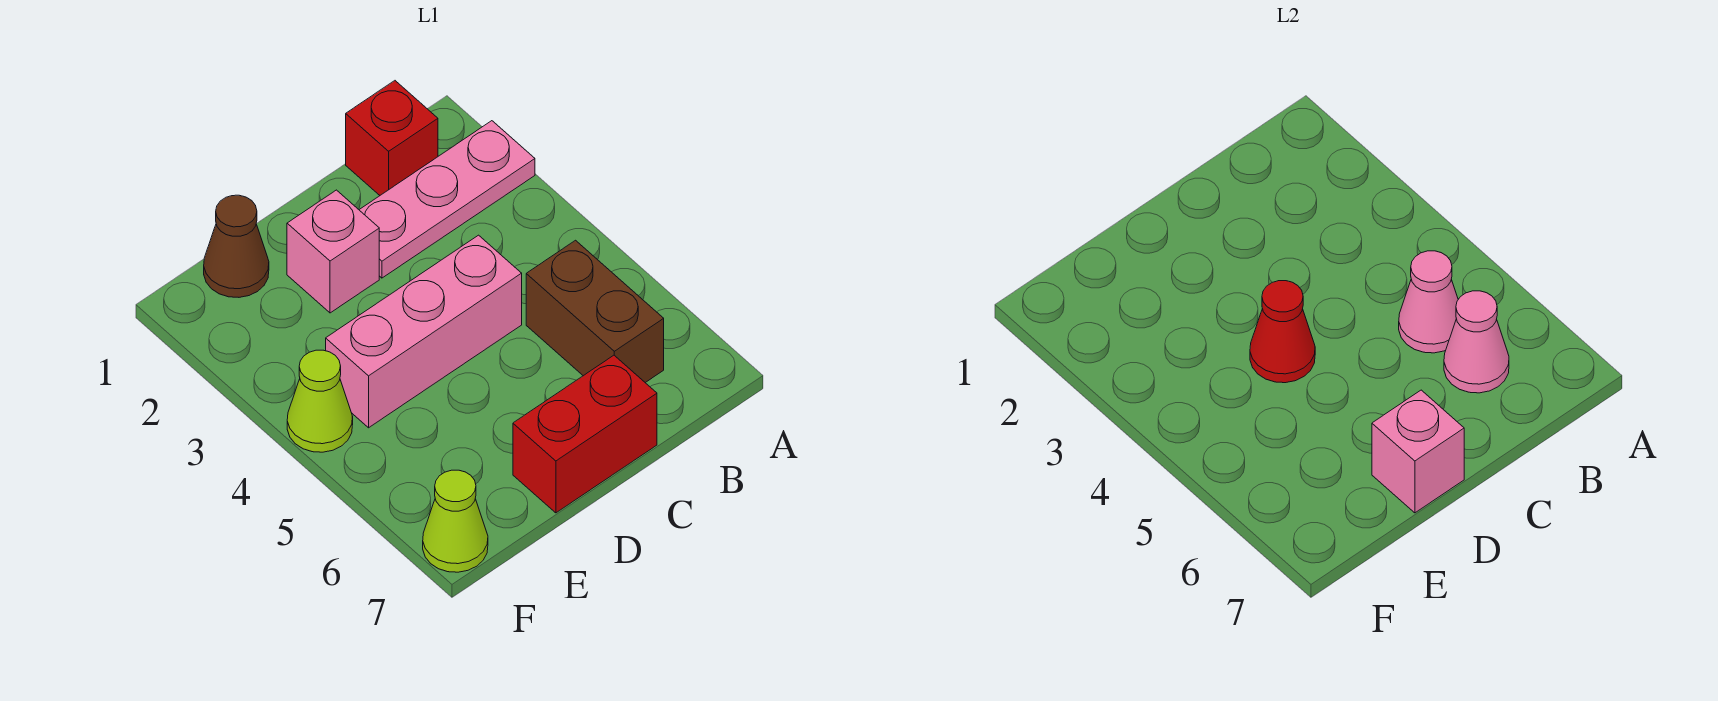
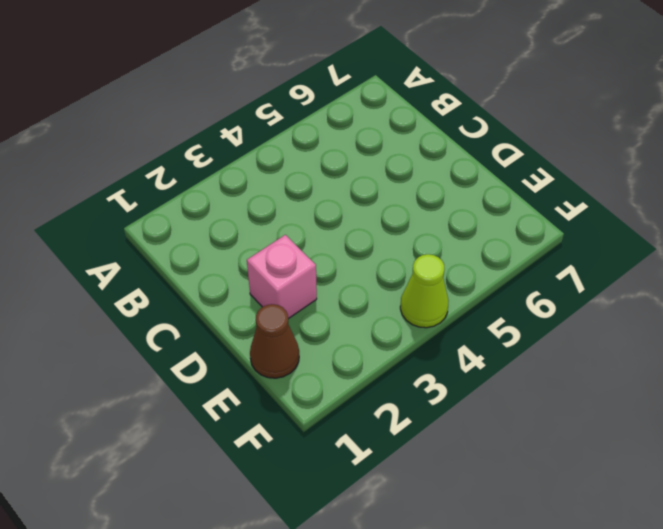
none -> pink 1x3 plate [359,121,535,278]
none -> red 1x1 brick [346,81,438,195]
none -> brown 1x2 brick [526,240,664,383]

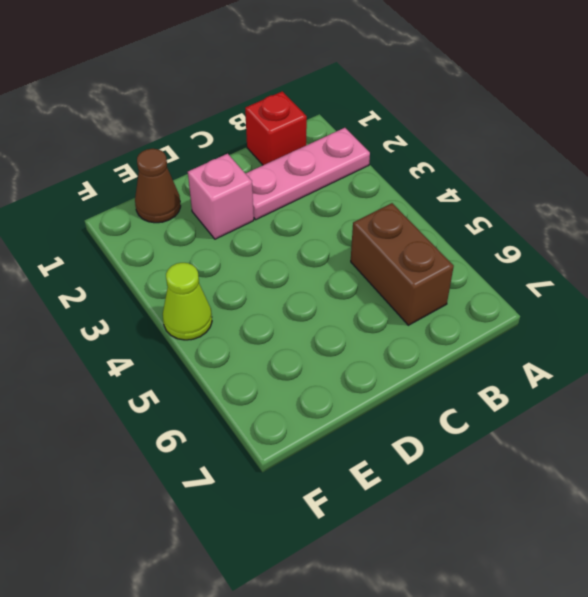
none -> pink 1x3 brick [326,235,522,428]
none -> red 1x2 brick [513,355,657,513]
none -> lime 1x1 cone [423,470,488,572]

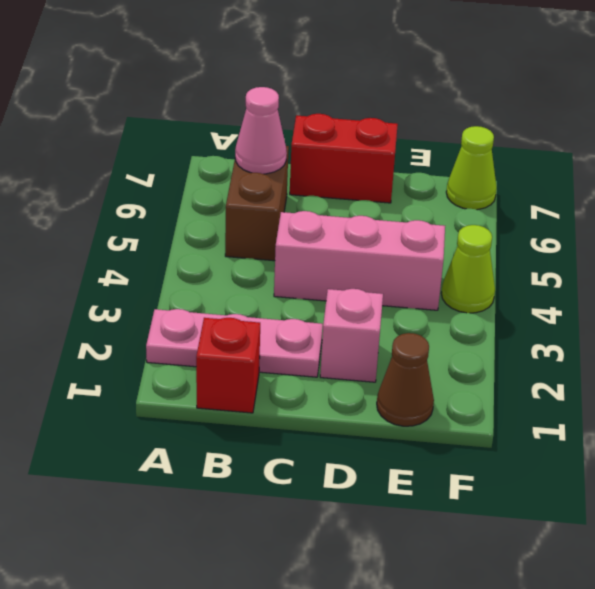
none -> pink 1x1 cone [1399,251,1458,353]
none -> red 1x1 cone [1250,281,1315,383]
none -> pink 1x1 brick [1372,390,1464,513]

